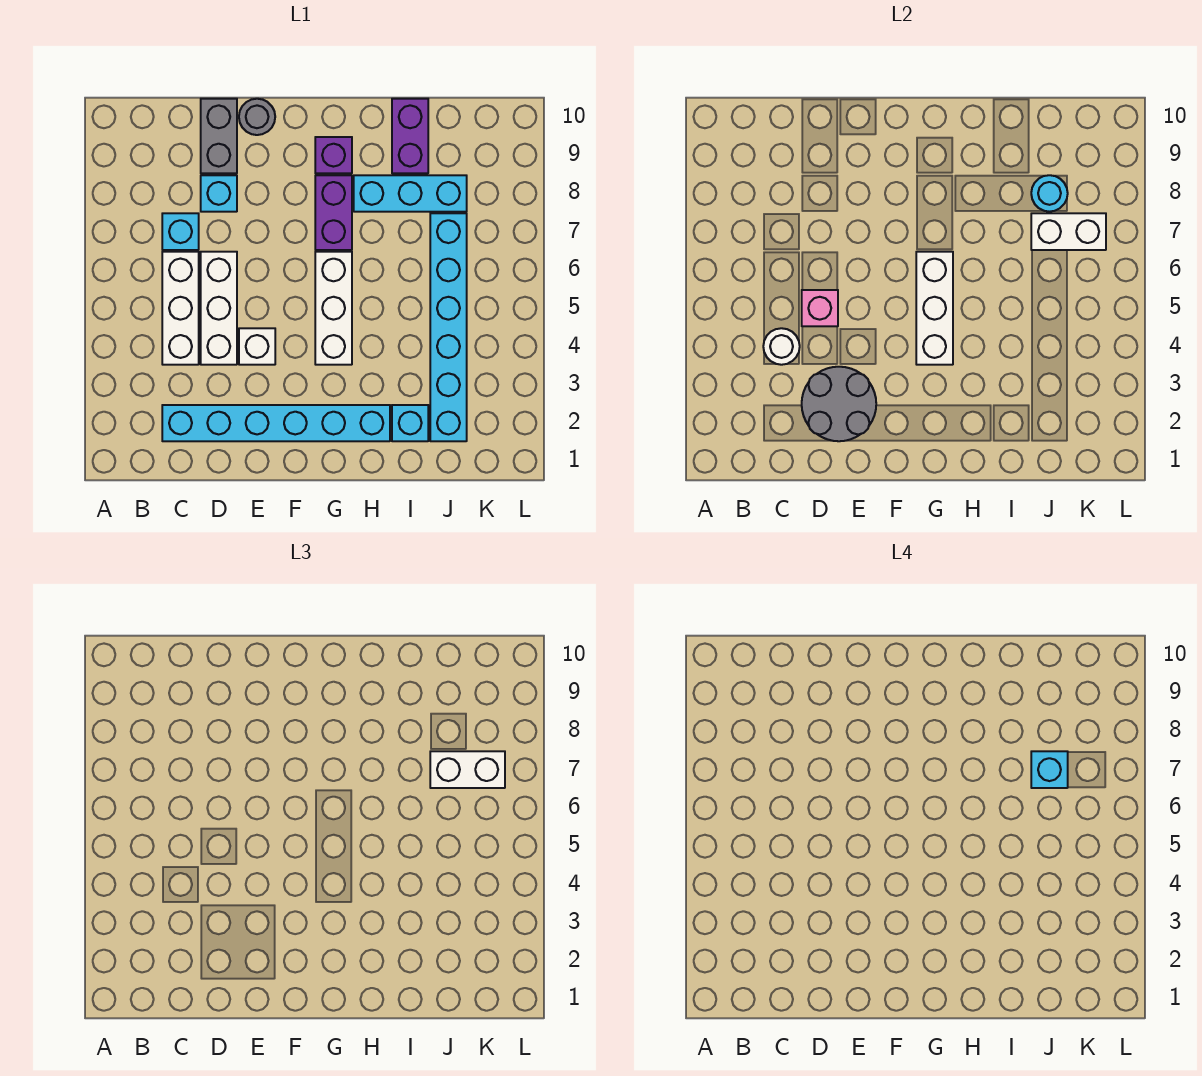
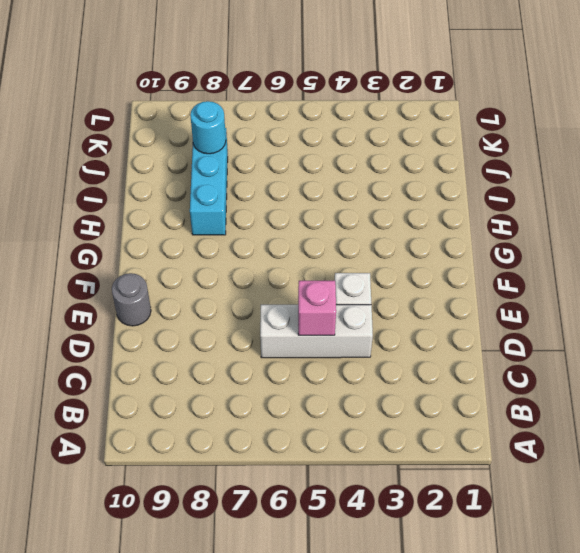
none -> cyan 1x6 brick [162,405,390,441]
none -> white 1x3 brick [162,252,199,365]
none -> cyan 1x1 brick [162,213,199,250]

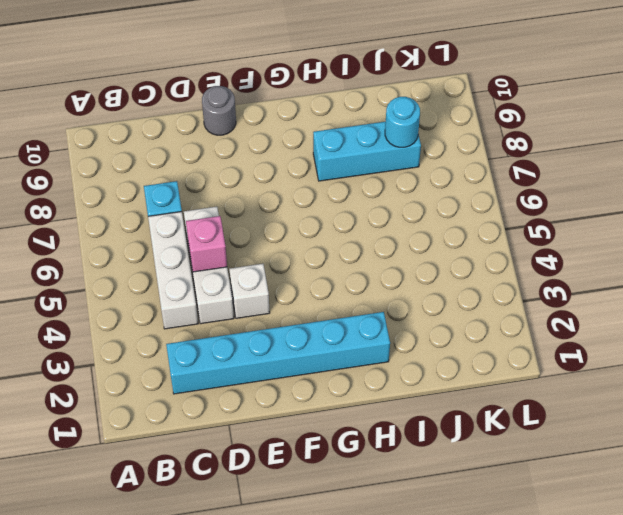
none -> cyan 1x1 brick [201,175,237,212]
none -> grey 1x2 brick [201,99,237,173]
none -> white 1x3 brick [315,252,352,365]

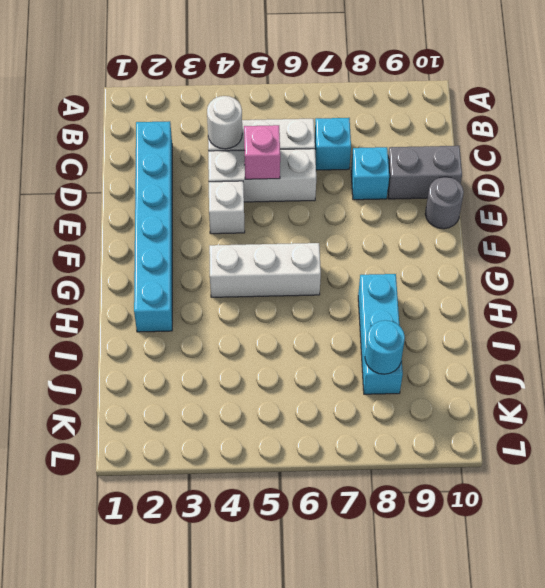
none -> purple 1x2 brick [315,175,352,250]
none -> purple 1x1 brick [315,137,352,173]
none -> cyan 1x1 brick [392,405,428,441]

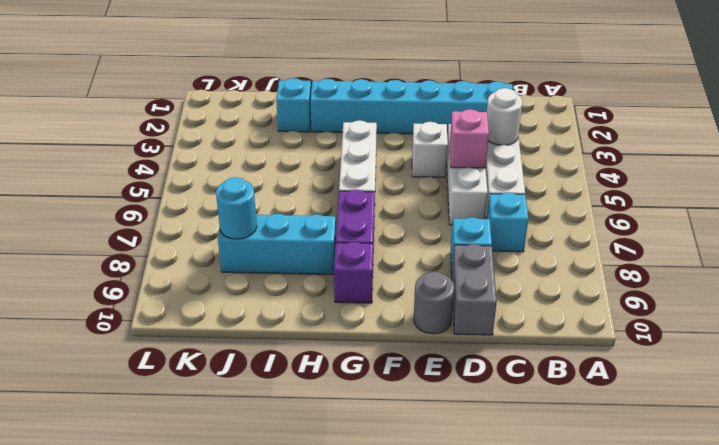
none -> purple 1x2 brick [392,99,428,173]
none -> cyan 1x6 brick [430,213,467,441]
none -> grey 2x2 round brick [802,367,876,441]

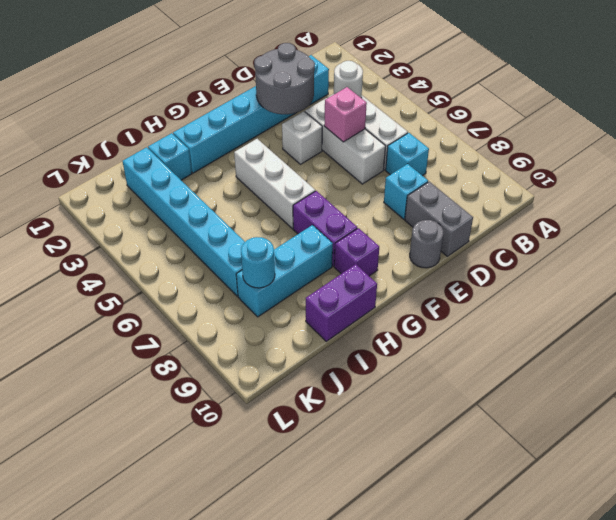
purple 1x2 brick [306,264,377,341] -> purple 1x2 brick turned to [392,99,428,173]
none -> white 1x3 brick [916,252,953,365]
none -> white 1x2 brick [1031,213,1106,250]
none -> white 1x2 brick [430,751,505,788]

